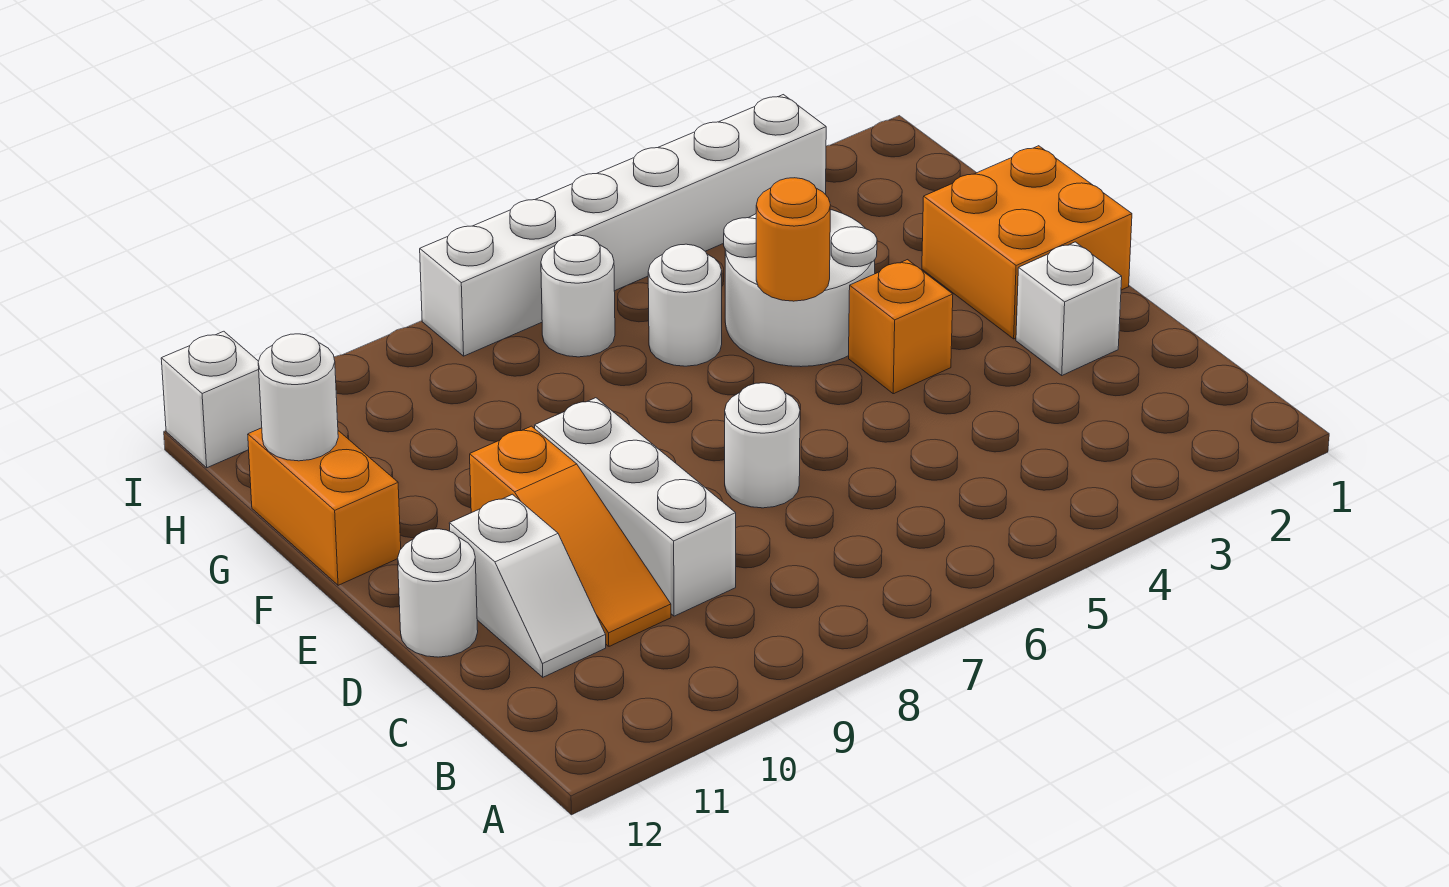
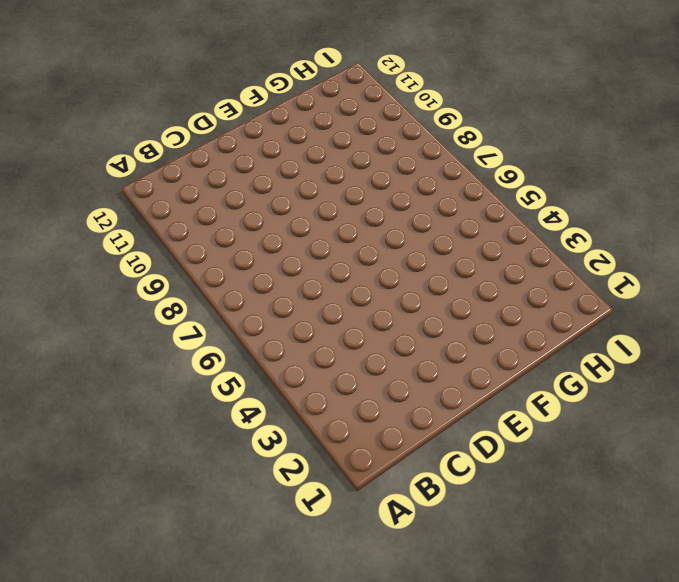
none -> white 1x3 brick [535,398,736,616]
none -> orange 1x3 slope [470,426,671,646]
none -> white 1x2 slope [449,494,606,677]

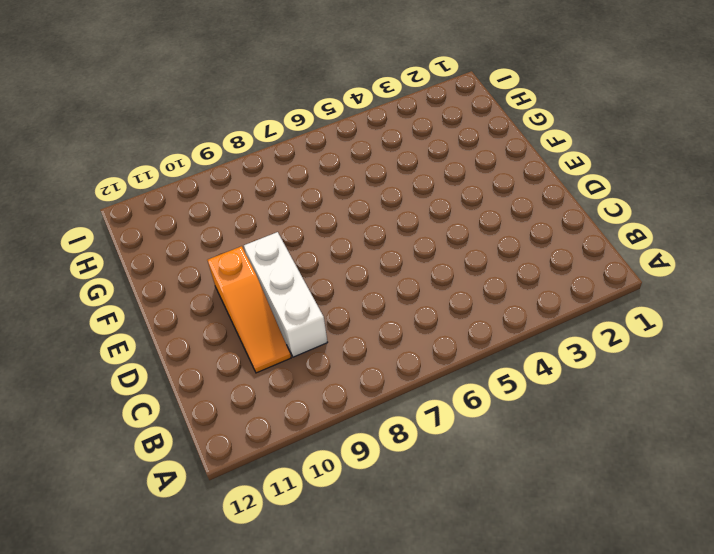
none -> white 1x2 slope [449,494,606,677]
none -> white 1x1 brick [1016,242,1122,375]
none -> white 1x1 round brick [725,383,800,508]

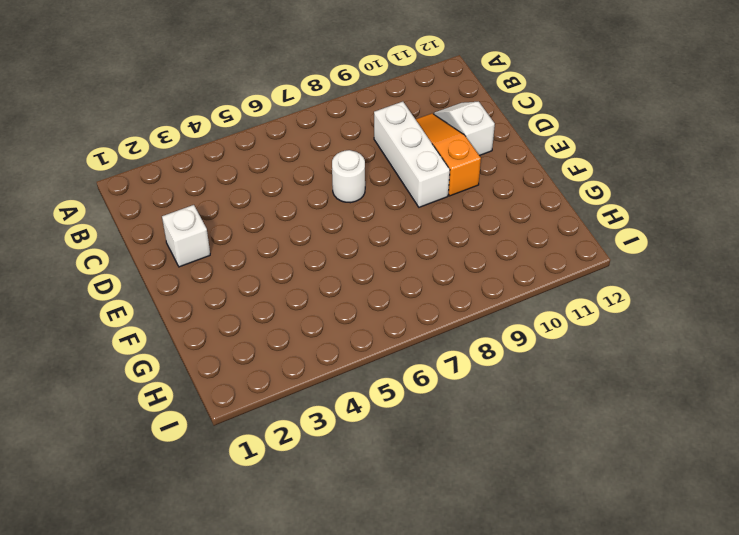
none -> white 1x1 round brick [398,529,478,657]
none -> orange 2x2 brick [922,146,1132,339]
none -> orange 1x1 brick [849,260,953,394]

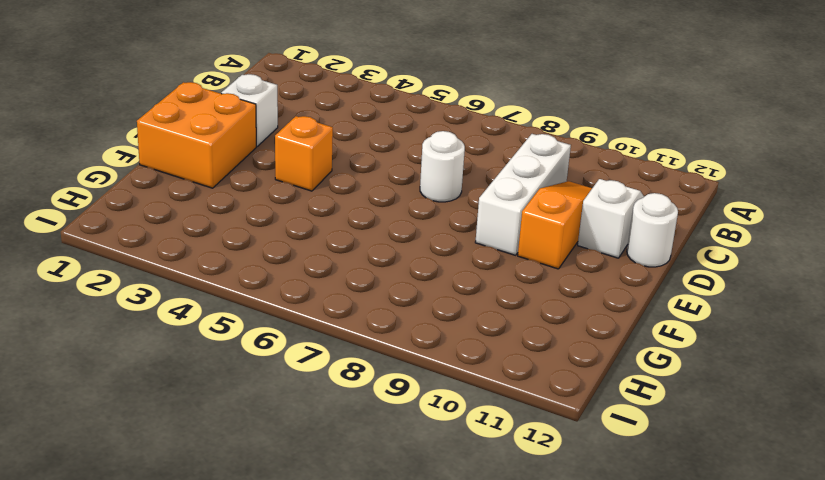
none -> white 2x2 round brick [724,210,877,367]
none -> orange 1x2 brick [248,428,401,585]
none -> white 1x1 round brick [648,244,722,366]

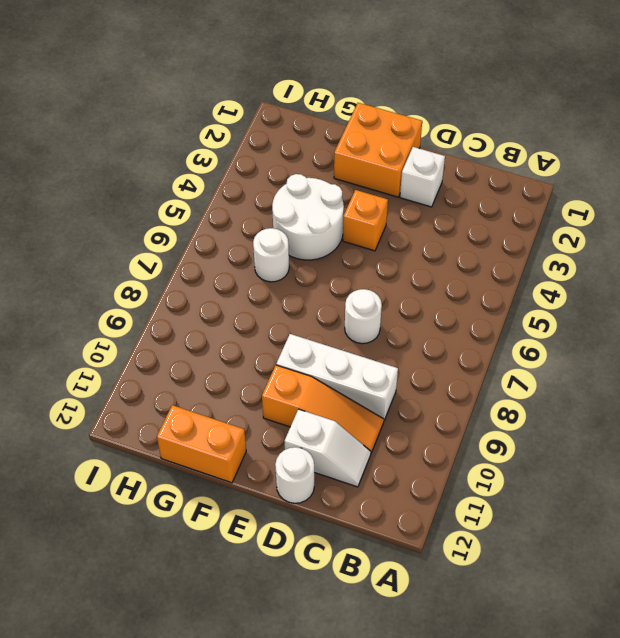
none -> white 1x1 round brick [541,235,615,357]
none -> white 1x6 brick [420,95,826,356]
none -> white 1x1 brick [161,331,262,468]

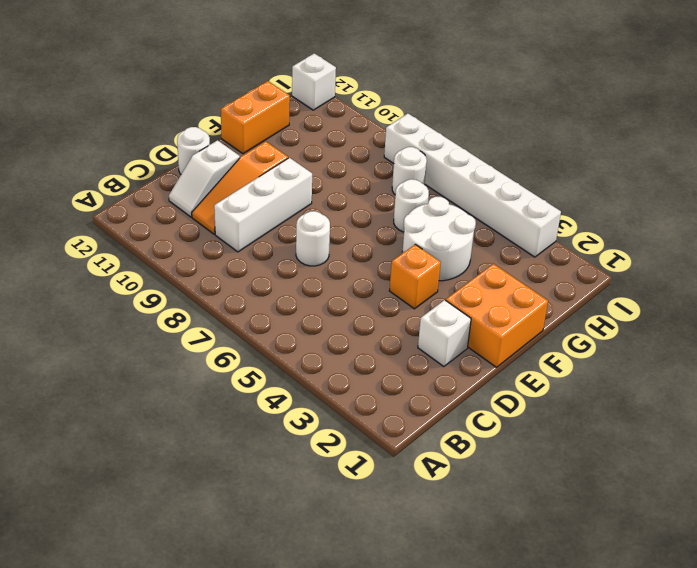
none -> orange 1x1 round brick [756,178,830,301]
none -> white 1x1 round brick [258,334,338,461]

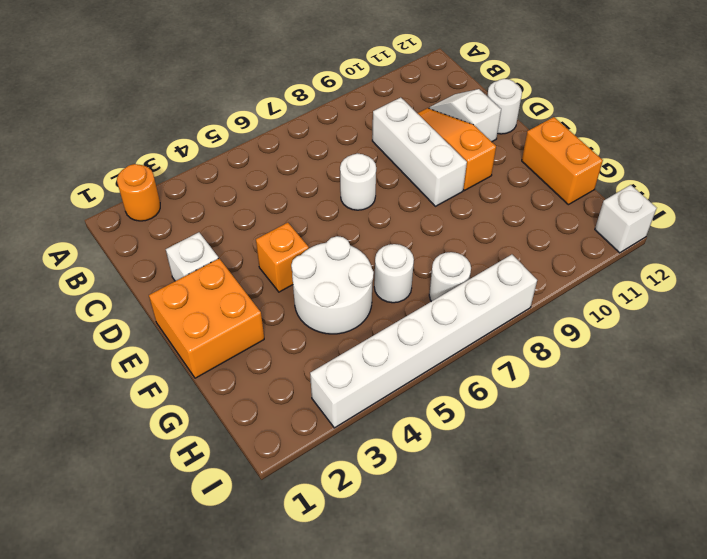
orange 1x1 round brick [117,164,160,221] -> orange 1x1 round brick moved to [756,178,830,301]
none -> white 1x1 round brick [258,334,338,461]

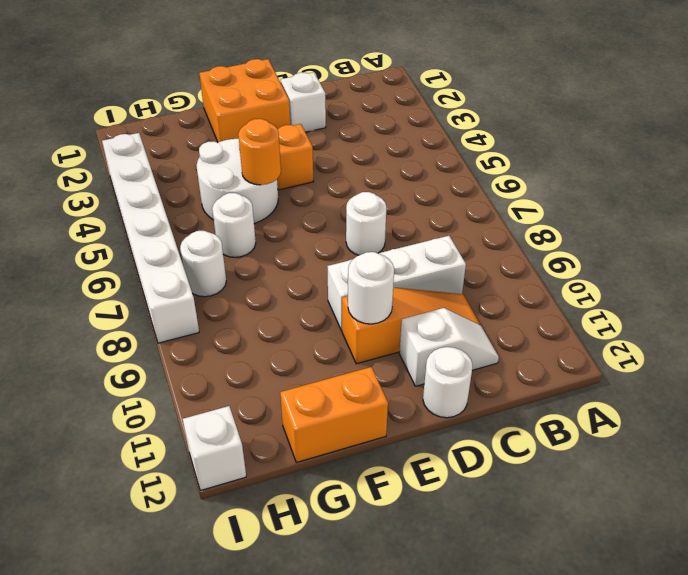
white 1x1 round brick [348,252,394,324] -> white 1x1 round brick moved to [258,334,338,461]

